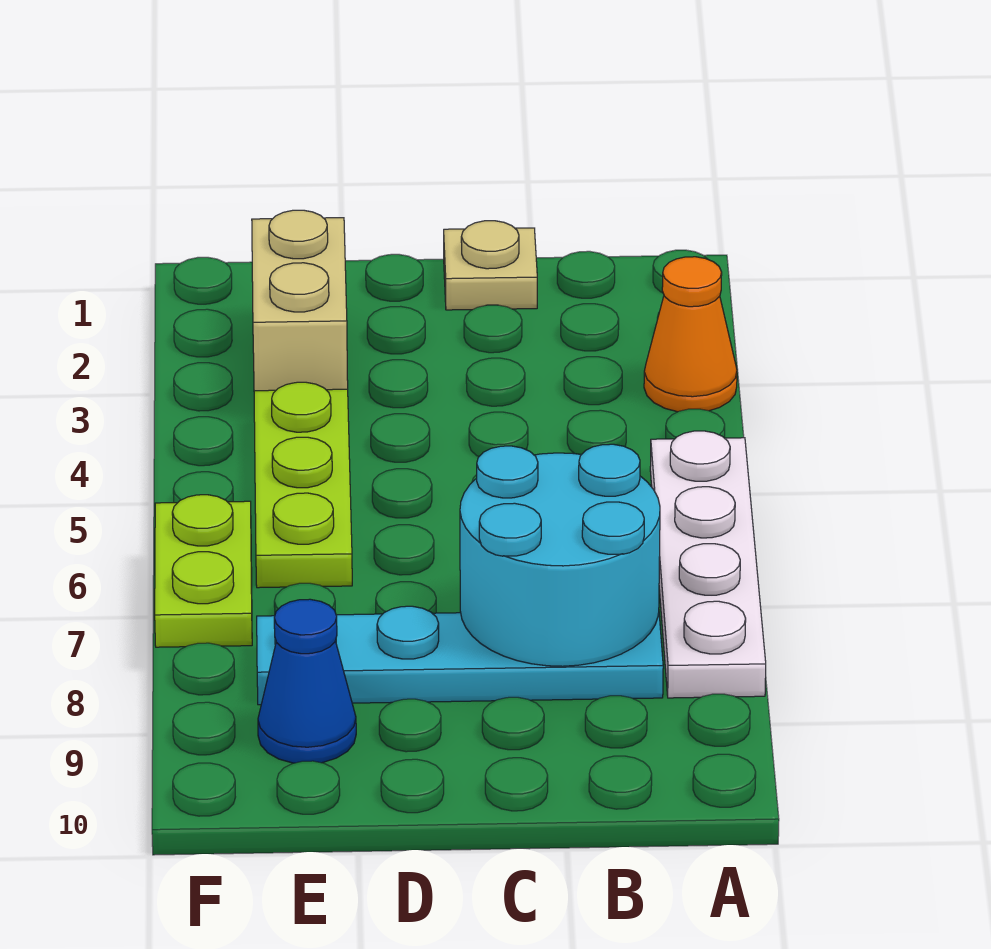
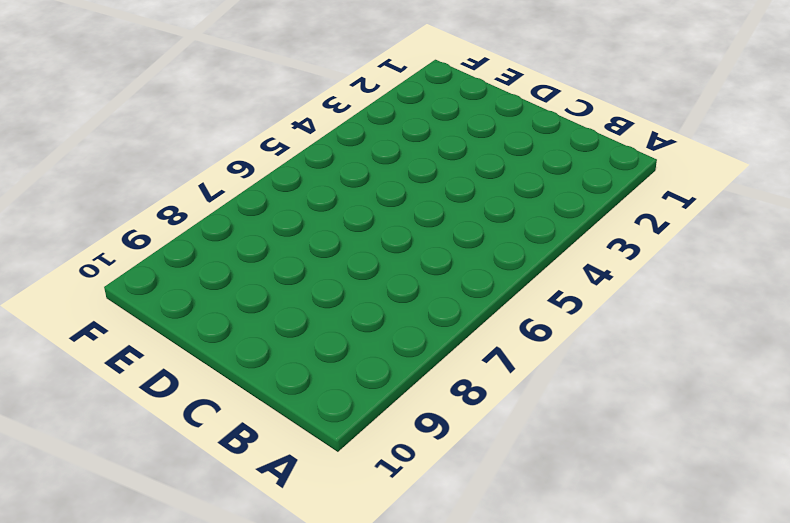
none -> orange 1x1 cone [644,257,737,412]
none -> white 1x4 plate [650,431,766,698]

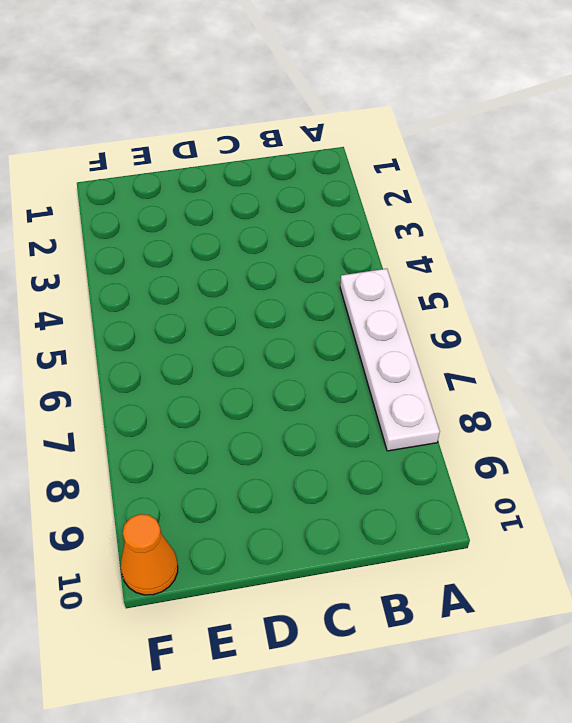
orange 1x1 cone [121,514,178,595] -> orange 1x1 cone moved to [644,257,737,412]
none -> cyan 1x4 plate [257,606,663,705]
none -> tan 1x1 plate [444,221,537,310]

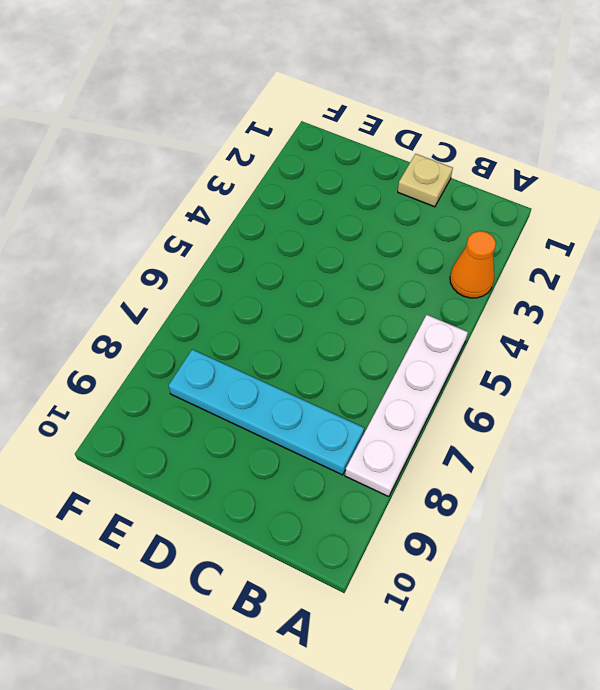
none -> tan 1x2 brick [252,210,348,391]
none -> lime 1x3 plate [254,382,352,588]

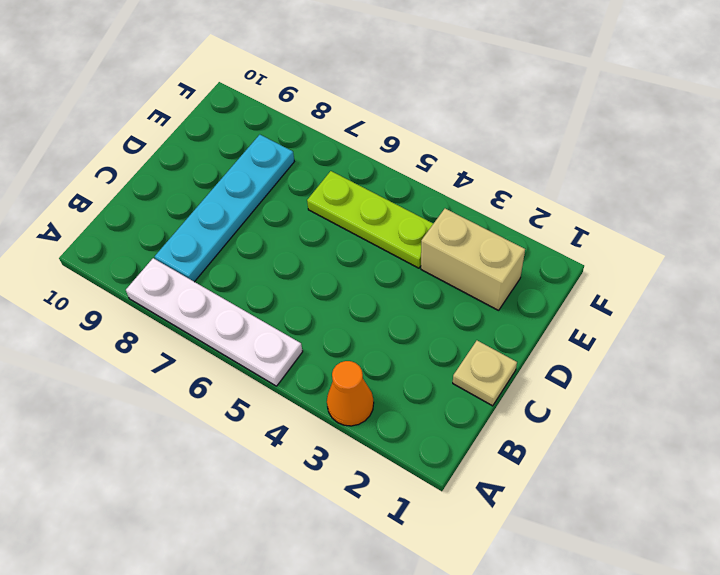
none -> blue 1x1 cone [258,599,356,763]
none -> lime 1x2 plate [155,495,252,647]

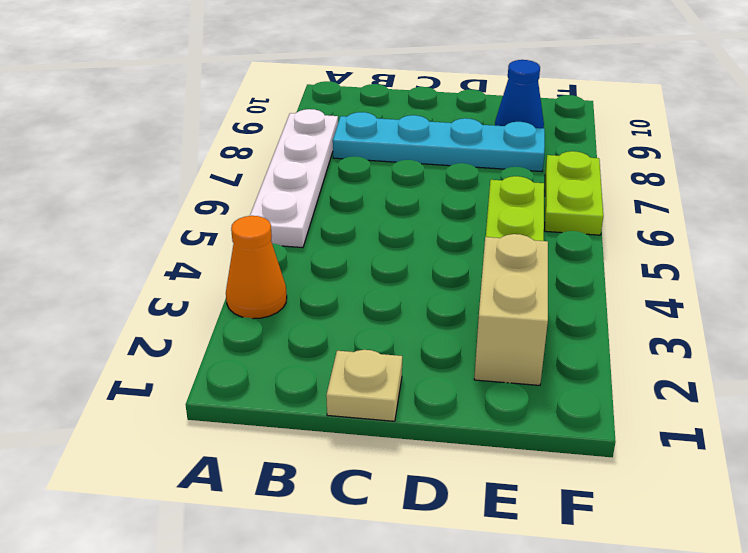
none -> cyan 2x2 round brick [460,444,660,666]

